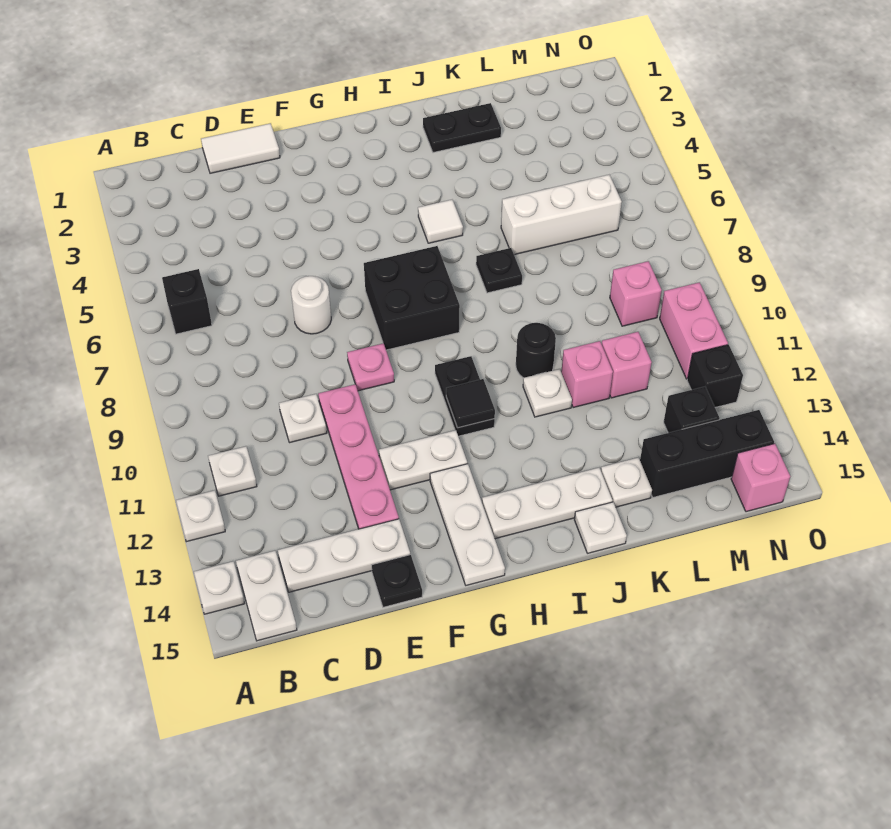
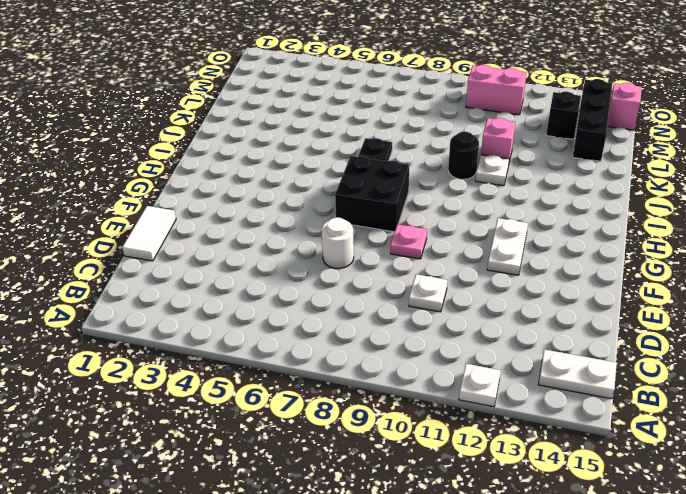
none -> white 1x1 plate [194,561,244,614]
none -> black 1x1 brick [162,269,212,334]
none -> white 1x1 plate [208,446,257,496]
none -> white 1x3 plate [278,519,410,592]

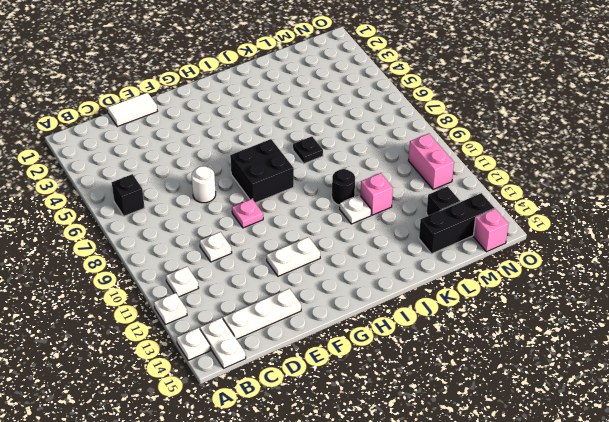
none -> pink 1x4 plate [318,384,399,529]
none -> black 1x1 plate [372,555,422,607]
none -> white 1x3 plate [430,464,505,585]
none -> black 1x2 plate [435,356,495,436]

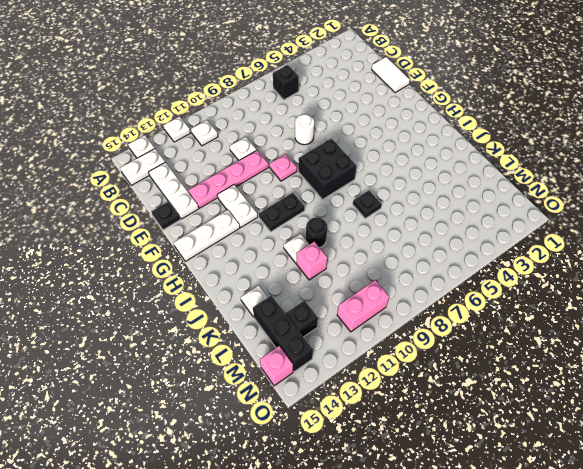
none -> white 1x3 plate [482,468,613,539]
none -> white 1x1 tile [418,200,463,243]
none -> black 1x2 plate [423,103,501,153]
none -> white 1x1 plate [574,502,627,553]

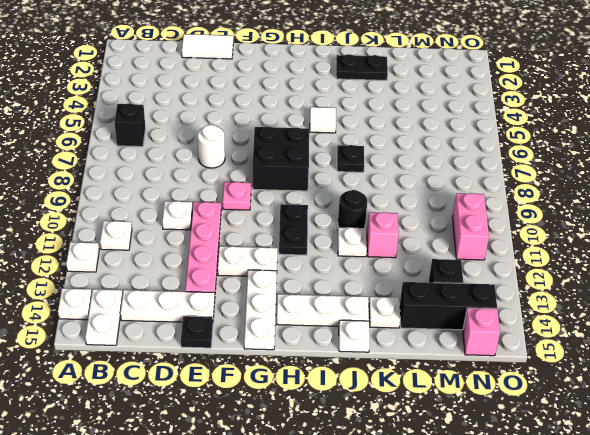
none -> white 1x3 brick [501,175,622,255]
none -> pink 1x1 brick [602,332,652,398]
none -> pink 1x1 brick [610,261,662,326]
none -> black 1x1 brick [687,345,743,407]

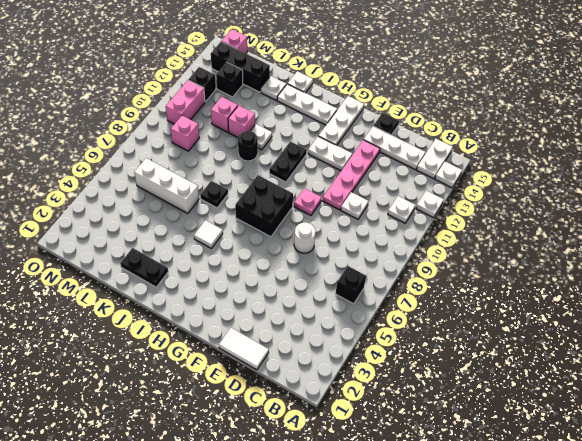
none -> black 1x1 tile [446,379,495,428]

